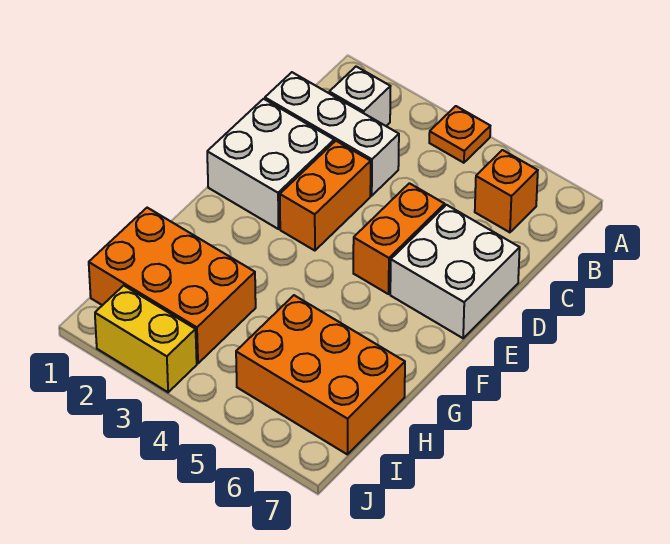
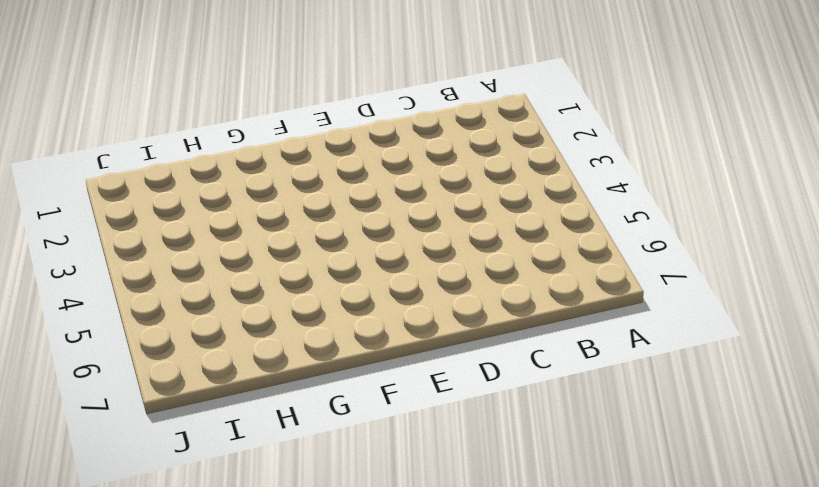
none -> orange 1x1 plate [429,106,490,163]
none -> white 1x1 brick [329,67,391,126]

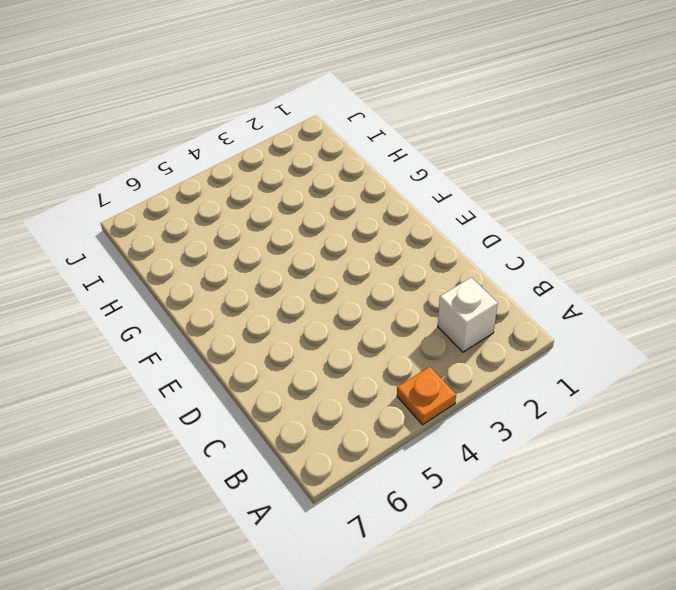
none -> orange 1x1 brick [475,150,538,232]
none -> white 1x3 brick [265,72,399,196]

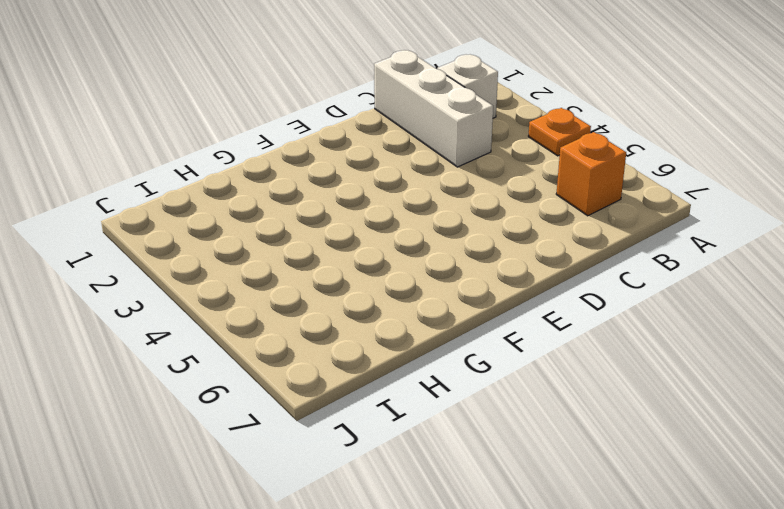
none -> white 2x2 brick [207,99,334,229]
none -> orange 1x2 brick [280,141,371,251]

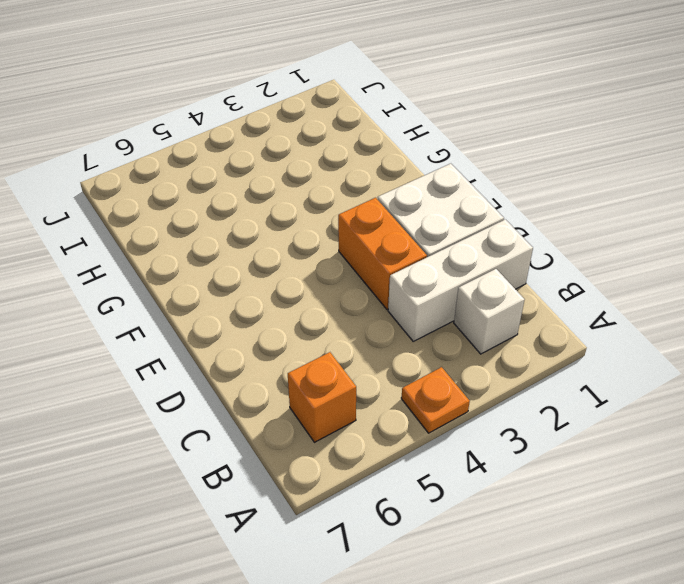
none -> orange 1x2 brick [353,183,445,294]
none -> white 2x2 brick [390,205,520,338]

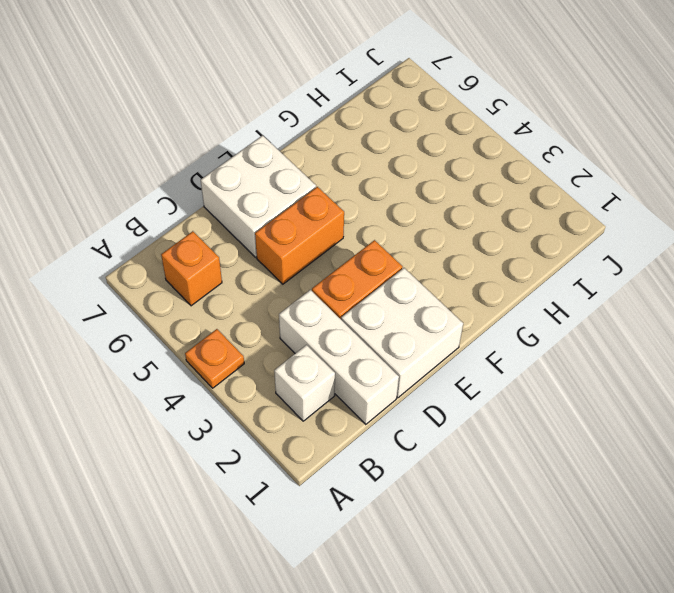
none -> orange 2x3 brick [89,208,256,363]
none -> orange 2x3 brick [236,295,405,454]

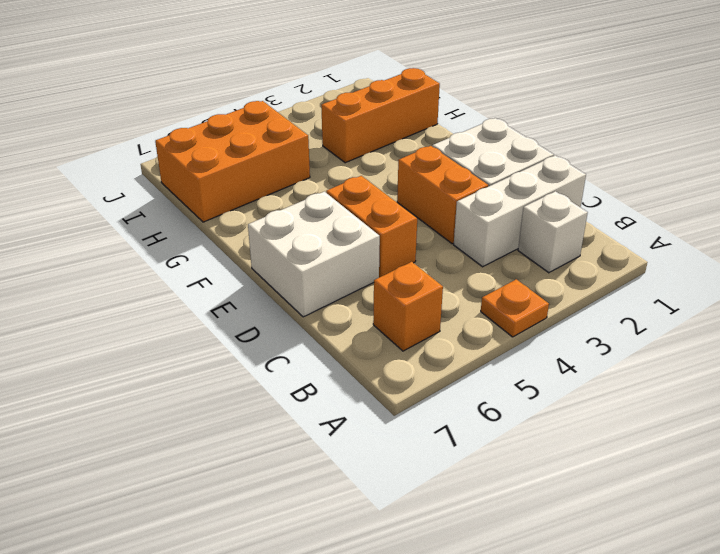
orange 1x3 brick [321,68,440,163] -> orange 2x3 brick [89,208,256,363]
none -> yellow 1x2 brick [95,285,197,392]

